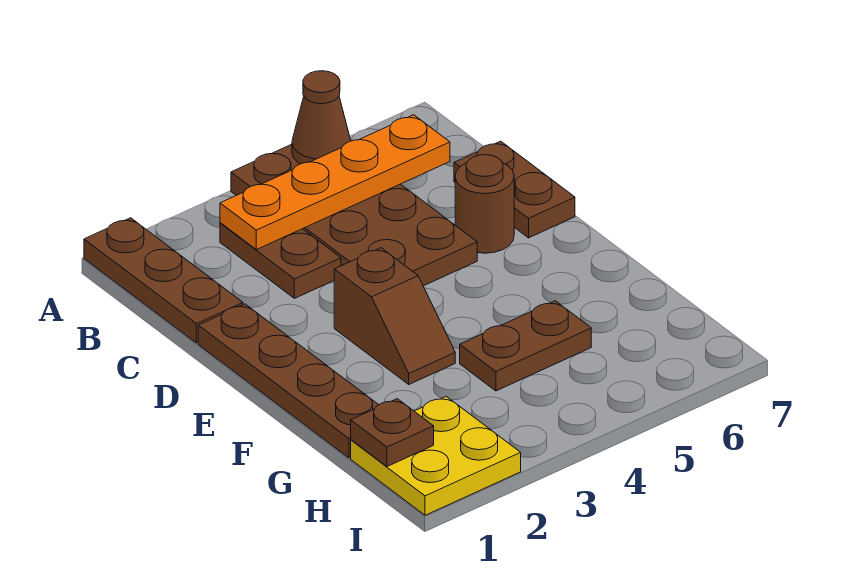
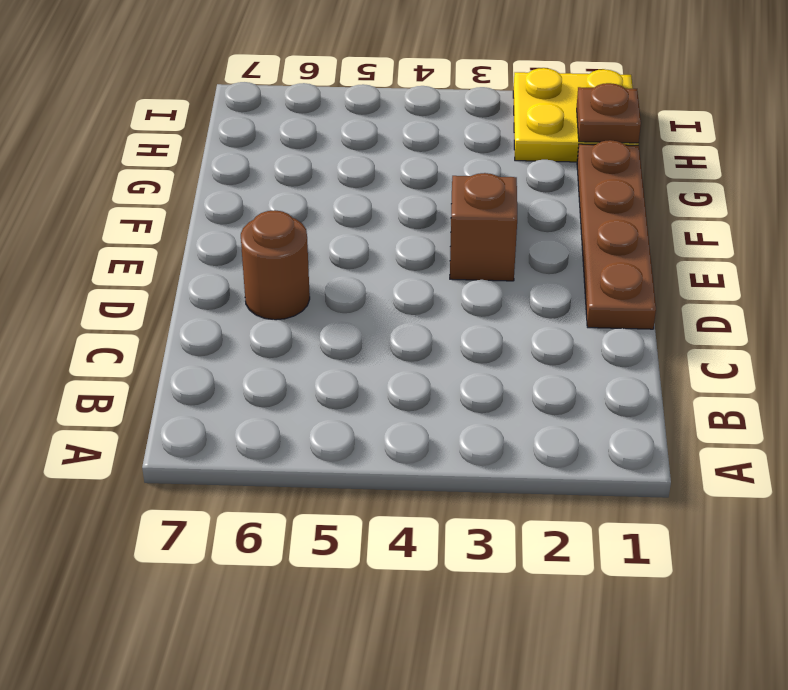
none -> brown 1x3 plate [84,218,243,343]
none -> brown 2x4 plate [231,144,477,286]
none -> brown 1x2 plate [220,223,341,298]

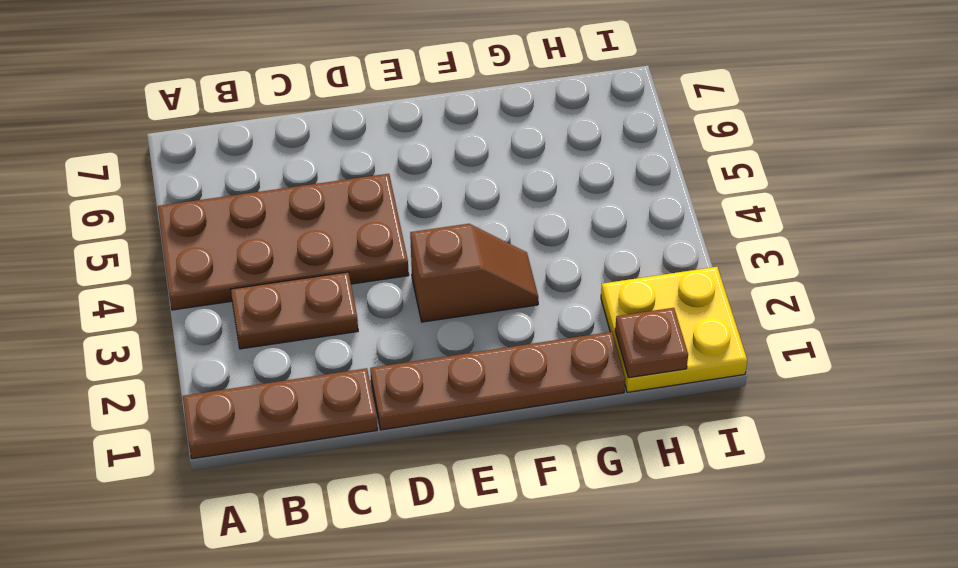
none -> brown 1x2 plate [454,141,575,238]
none -> brown 1x1 round brick [455,155,514,253]
none -> brown 1x2 plate [460,301,591,391]

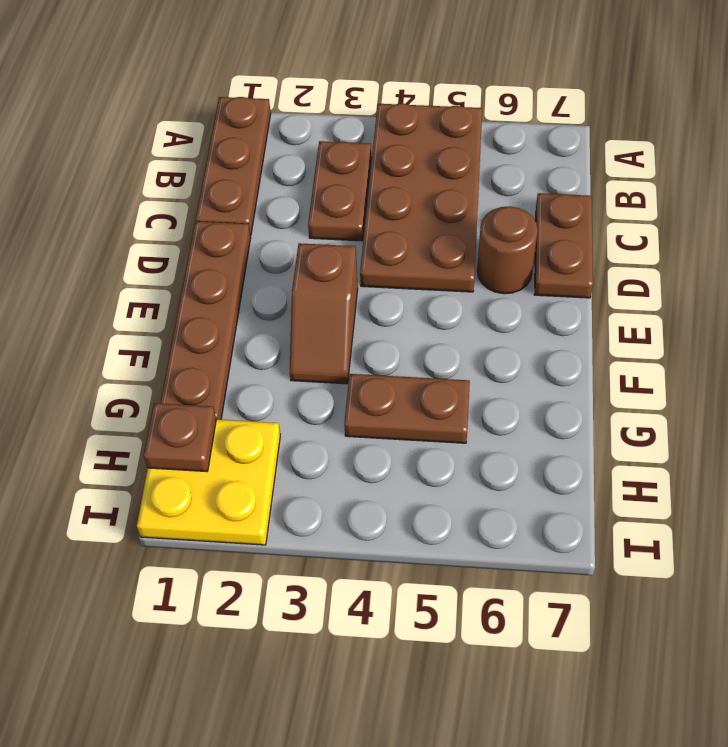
none -> brown 1x1 cone [292,71,351,164]
none -> orange 1x4 plate [220,115,450,250]

